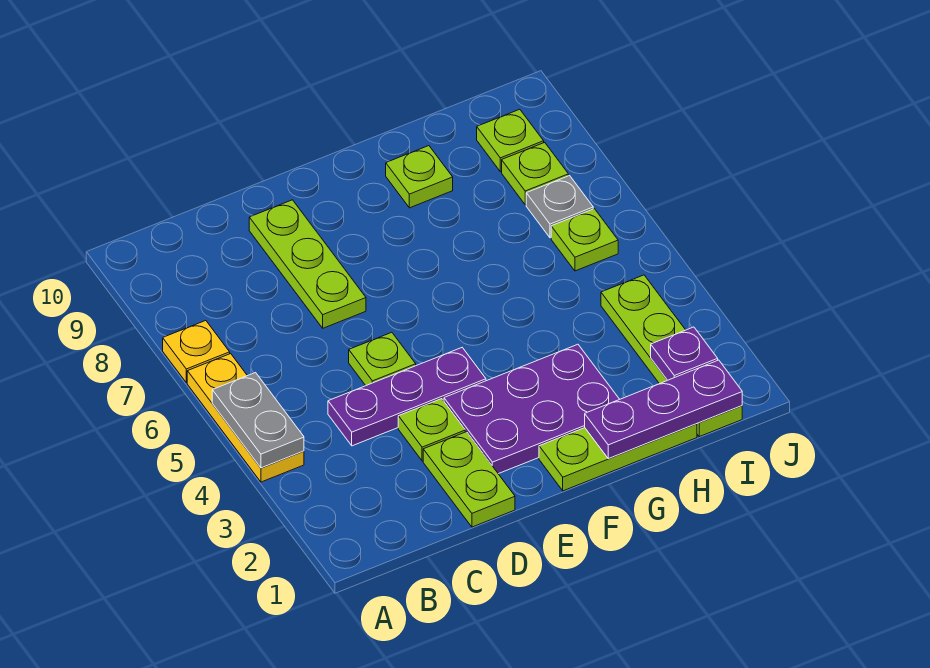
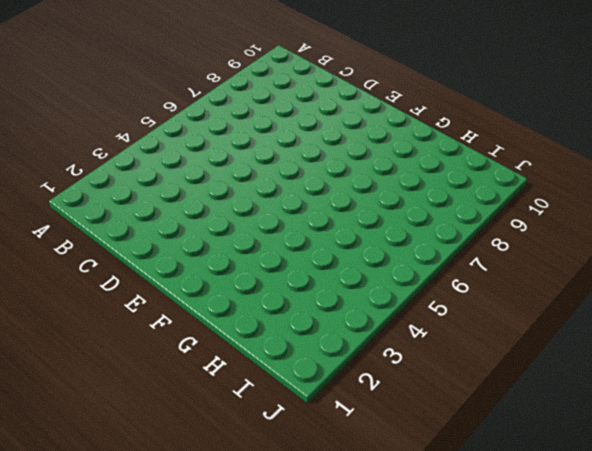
none -> yellow 1x3 plate [187,354,304,482]
none -> yellow 1x1 plate [163,321,230,383]
none -> purple 1x3 plate [328,348,486,446]

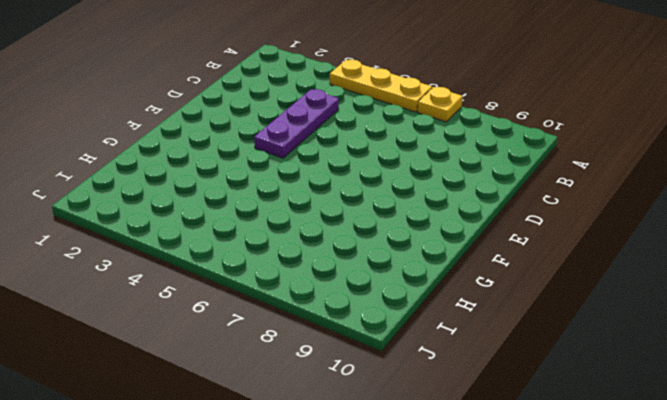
none -> lime 1x2 plate [423,432,515,527]
none -> lime 1x1 plate [398,399,465,461]
none -> lime 1x1 plate [349,332,416,386]

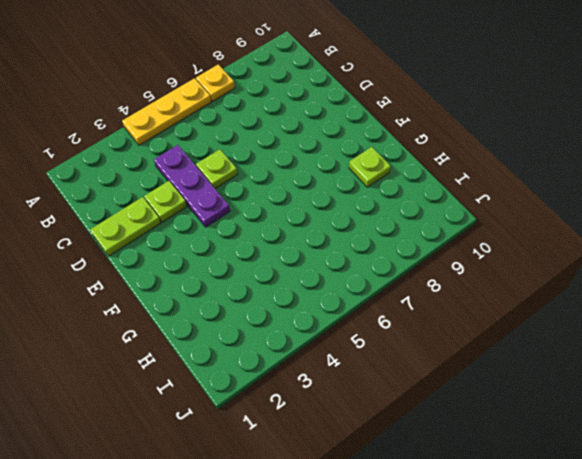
none -> lime 1x3 plate [249,200,366,328]
none -> purple 2x3 plate [444,344,619,474]
none -> lime 1x3 plate [539,424,697,491]

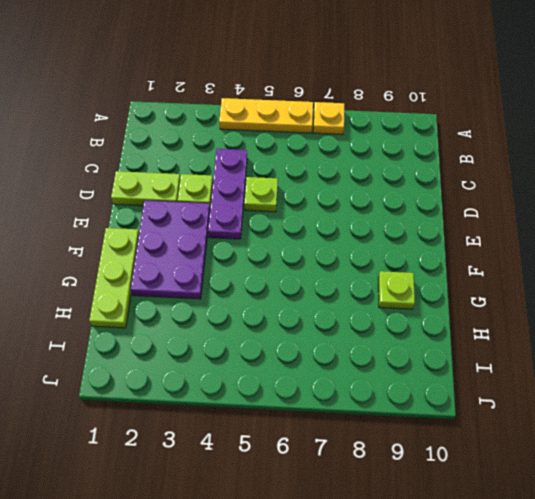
none -> lime 1x3 plate [249,200,366,328]
none -> lime 1x4 plate [601,275,742,437]
none -> lime 1x1 plate [551,209,618,271]

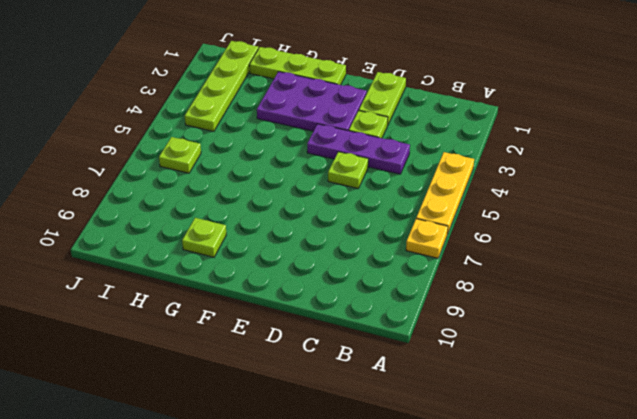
none -> lime 1x3 plate [249,200,366,328]
none -> grey 1x1 plate [526,176,593,238]
none -> lime 1x1 plate [502,142,568,205]

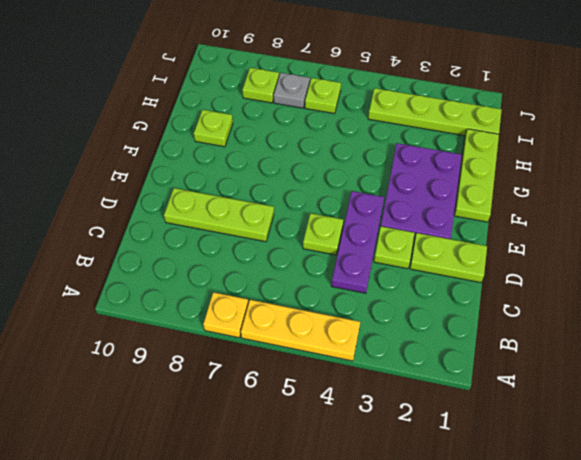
none -> lime 1x1 plate [477,109,544,172]
none -> grey 1x2 plate [212,373,304,468]
none -> purple 1x3 plate [585,360,742,459]

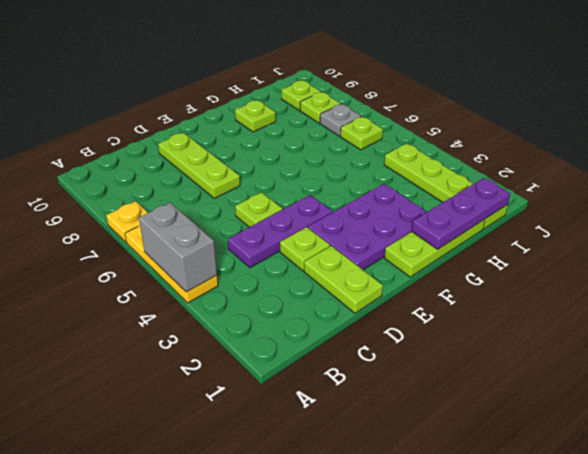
grey 1x2 brick [139,202,217,292] -> grey 1x2 plate [212,373,304,468]
none -> purple 1x1 plate [651,327,718,380]

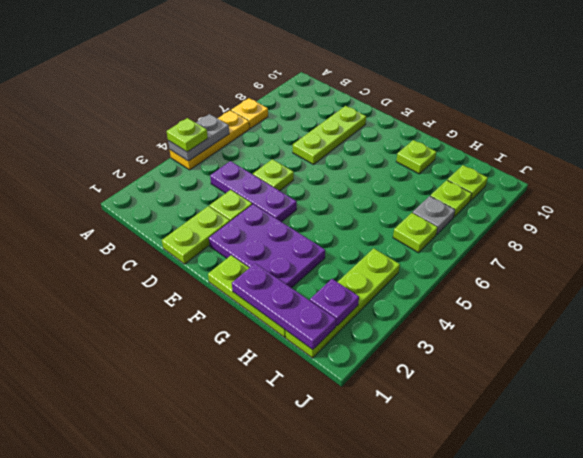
lime 1x1 plate [167,118,208,152] -> none

